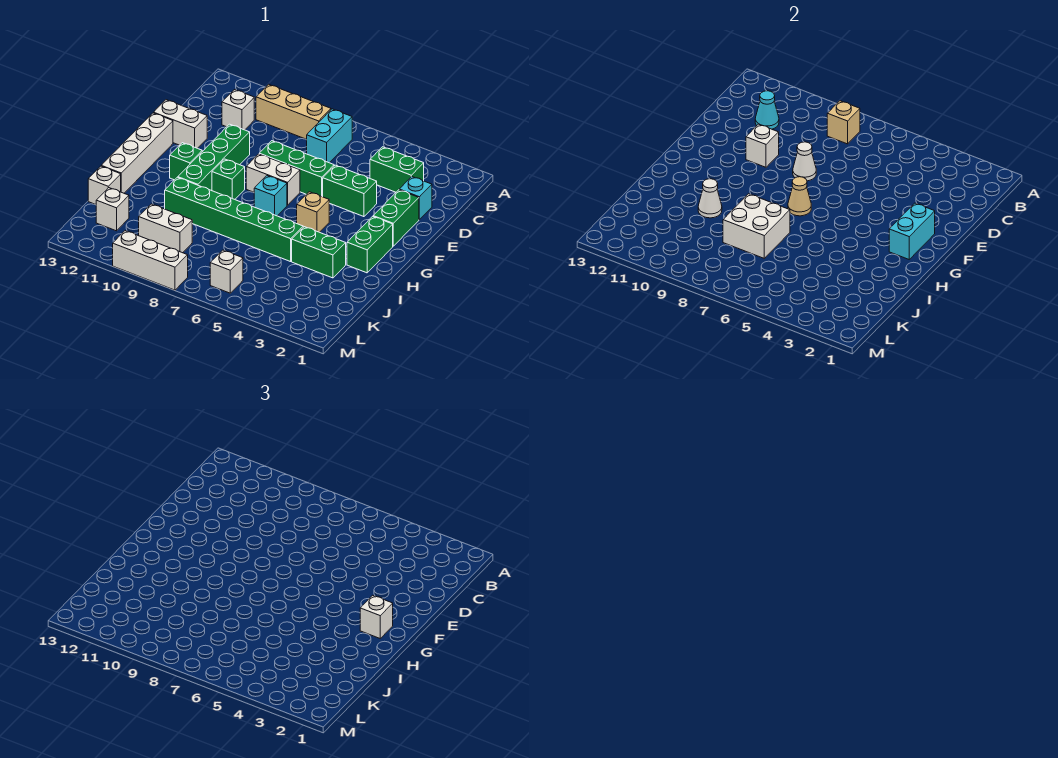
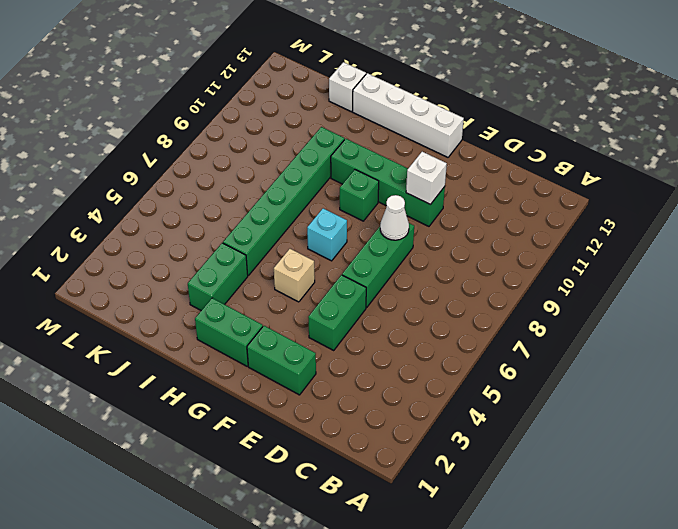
none -> cyan 1x2 brick [307,109,352,163]
none -> tan 1x3 brick [256,84,331,139]
none -> green 1x2 brick [370,147,424,192]
none -> white 1x1 brick [222,90,254,130]

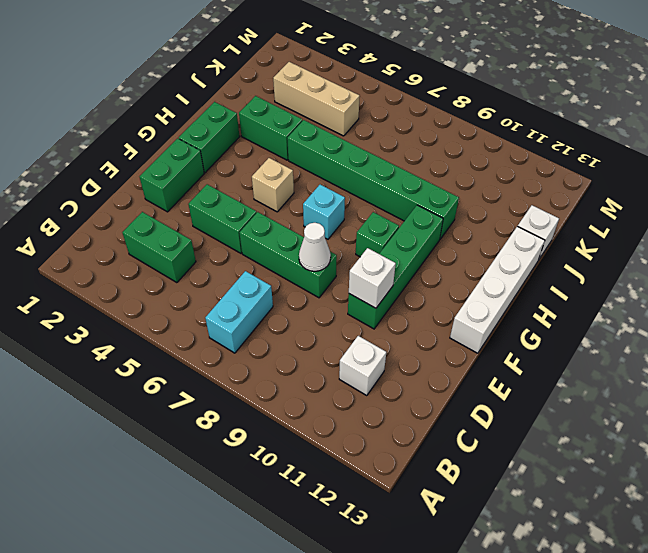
tan 1x3 brick [273,62,360,136] -> tan 1x3 brick moved to [256,84,331,139]
none -> cyan 1x1 brick [399,177,432,220]
none -> white 1x2 brick [153,100,207,148]
none -> white 1x2 brick [246,154,300,205]
none -> green 1x1 brick [170,143,202,180]

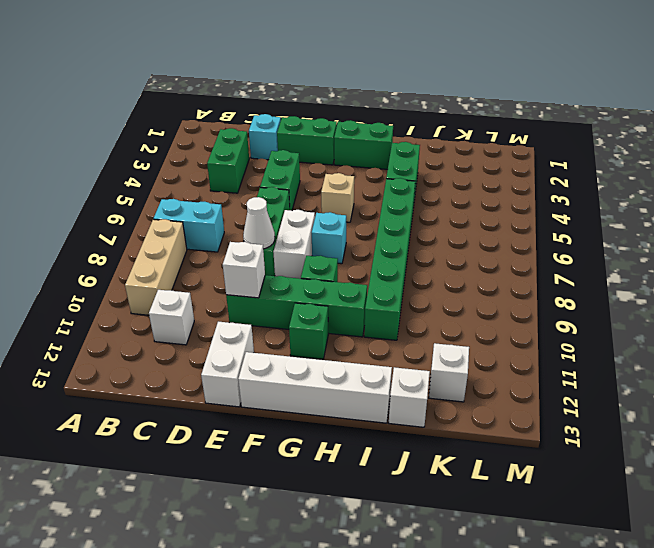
none -> white 1x2 brick [139,204,192,253]
none -> white 1x1 brick [210,250,243,293]
none -> white 1x3 brick [113,231,188,290]
none -> tan 1x1 brick [827,101,860,144]

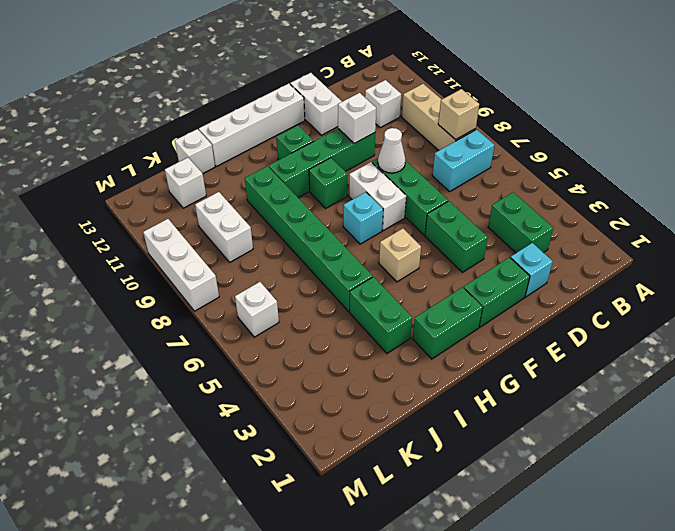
none -> cyan 1x1 cone [755,91,779,129]
none -> cyan 1x2 brick [889,203,935,259]
none -> tan 1x1 cone [788,177,811,216]
none -> white 2x2 brick [723,194,790,258]

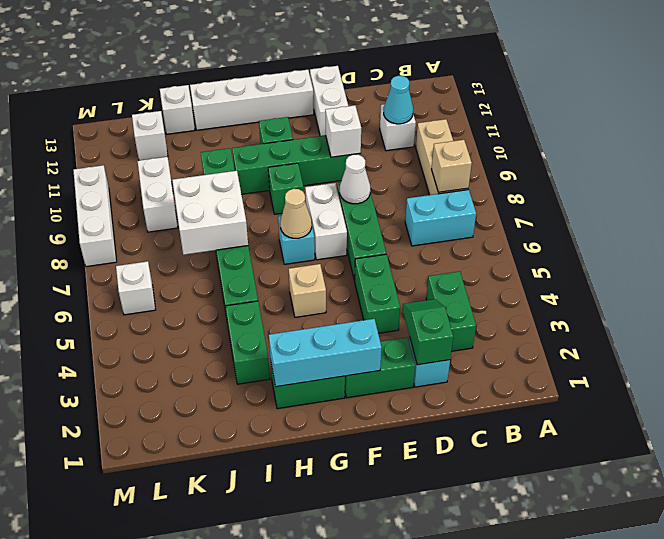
green 1x2 slope [402,299,453,365] -> none
cyan 1x3 brick [269,319,382,387] -> cyan 1x2 brick [889,203,935,259]
none -> white 1x1 cone [698,179,722,218]
none -> white 1x1 brick [360,595,393,638]

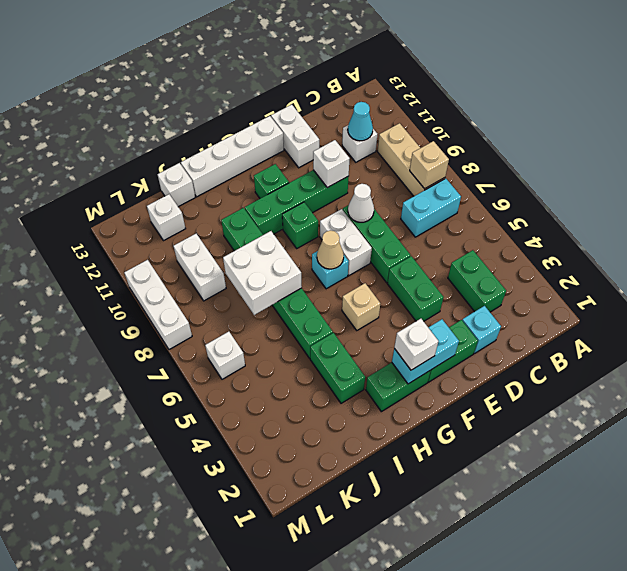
none -> white 1x1 cone [698,179,722,218]

